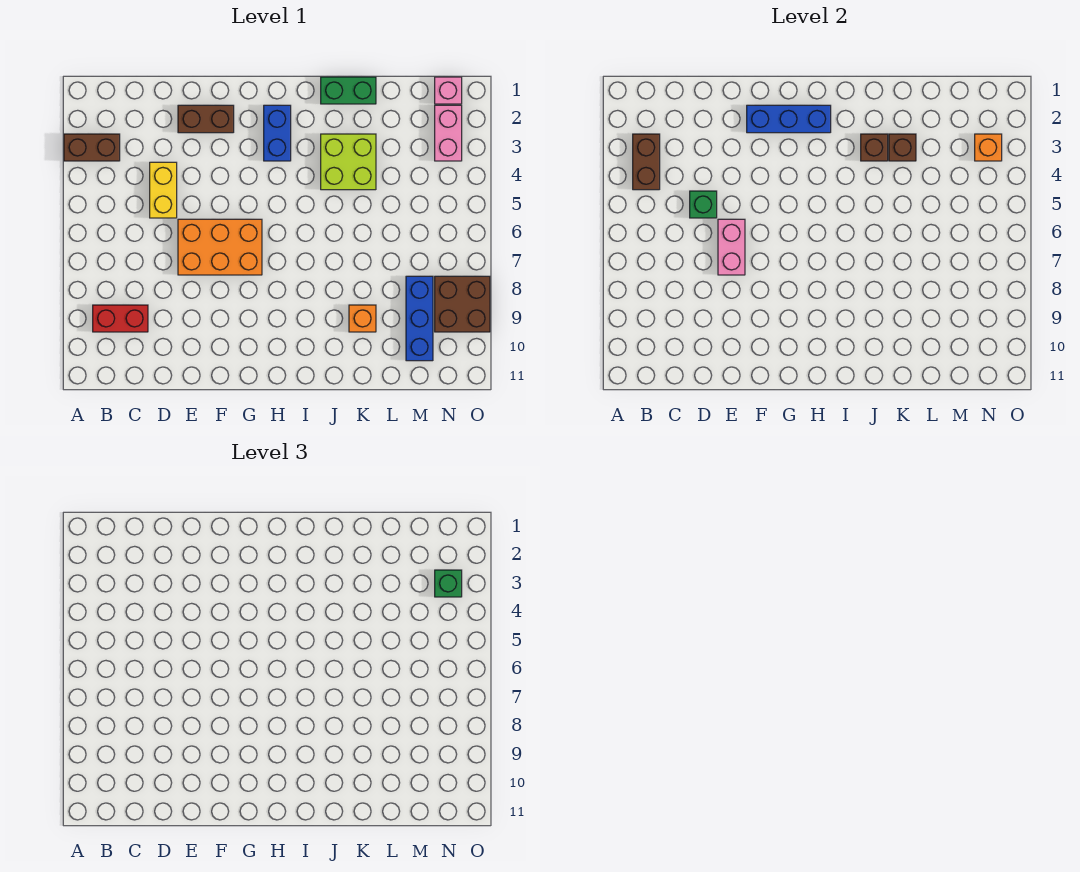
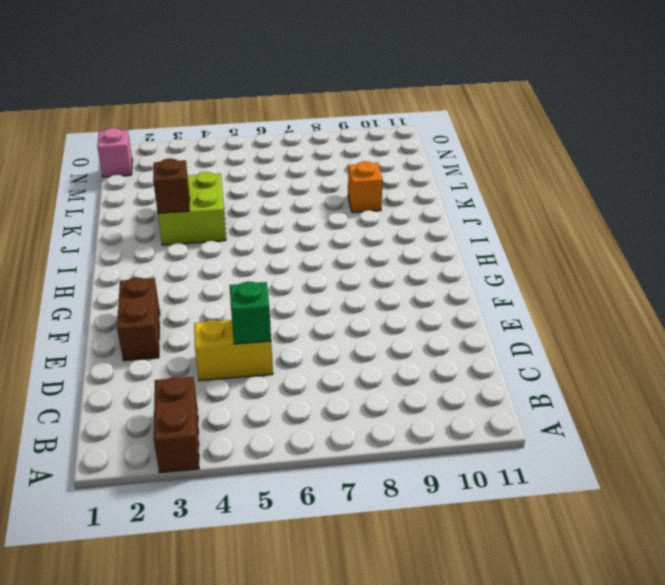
none -> red 1x2 brick [93,305,148,332]
none -> orange 2x3 brick [178,219,262,275]
none -> blue 1x2 brick [264,105,291,161]

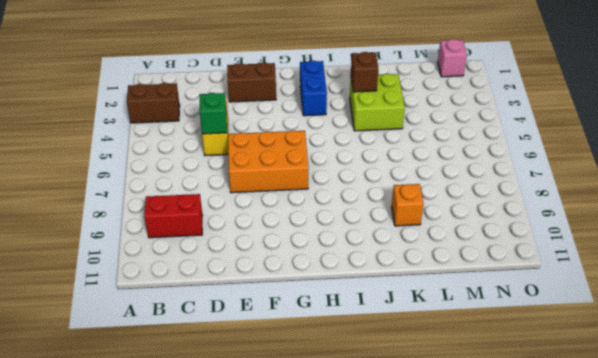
none -> green 1x2 brick [321,77,376,104]
none -> blue 1x3 brick [406,276,433,361]
none -> pink 1x2 brick [435,105,462,161]

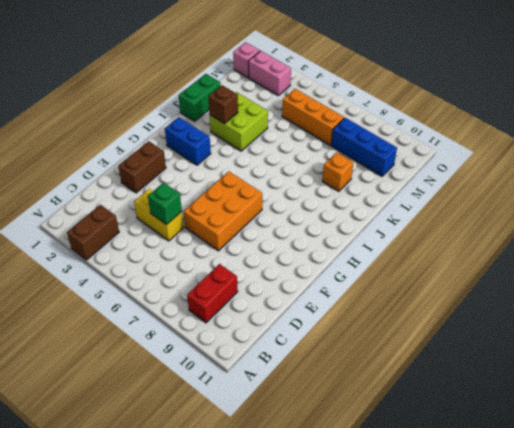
orange 1x3 brick [282,89,344,145] -> none
none -> brown 2x2 brick [435,276,490,332]
none -> brown 1x2 brick [633,134,660,190]
none -> pink 1x2 brick [718,219,745,275]

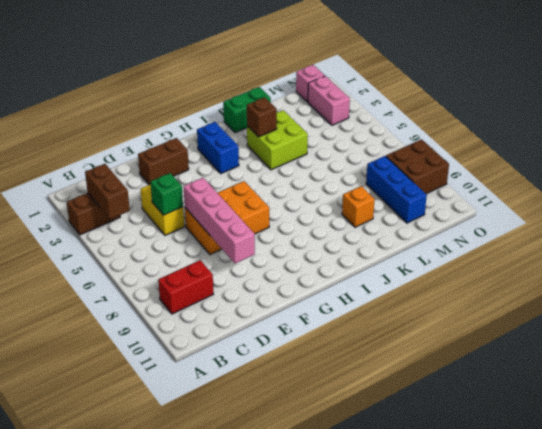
pink 1x4 brick [184,178,255,263] -> pink 1x2 brick [718,219,745,275]
none -> blue 1x3 brick [747,105,831,133]
none -> brown 1x1 brick [889,134,916,161]
none -> orange 1x1 brick [975,134,1002,161]

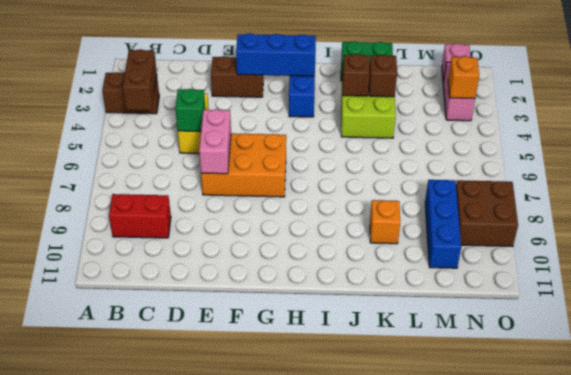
none -> green 1x1 brick [435,570,462,597]

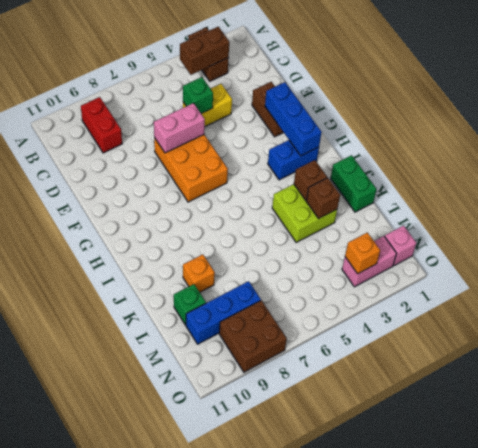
green 1x1 brick [174,284,206,325] -> green 1x1 brick moved to [435,570,462,597]

